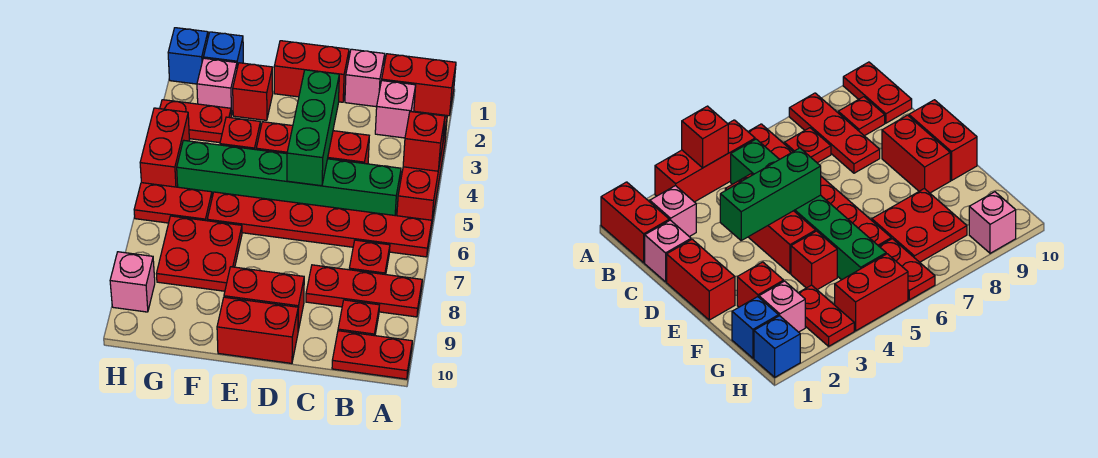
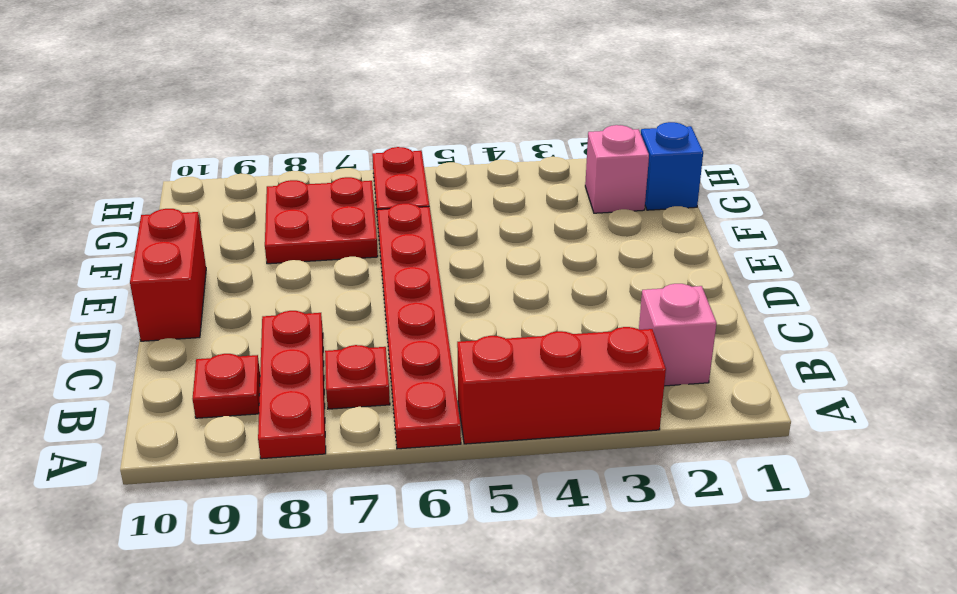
none -> red 1x2 brick [382,54,456,116]
none -> red 1x2 plate [332,331,412,379]
none -> green 1x6 brick [177,140,401,216]

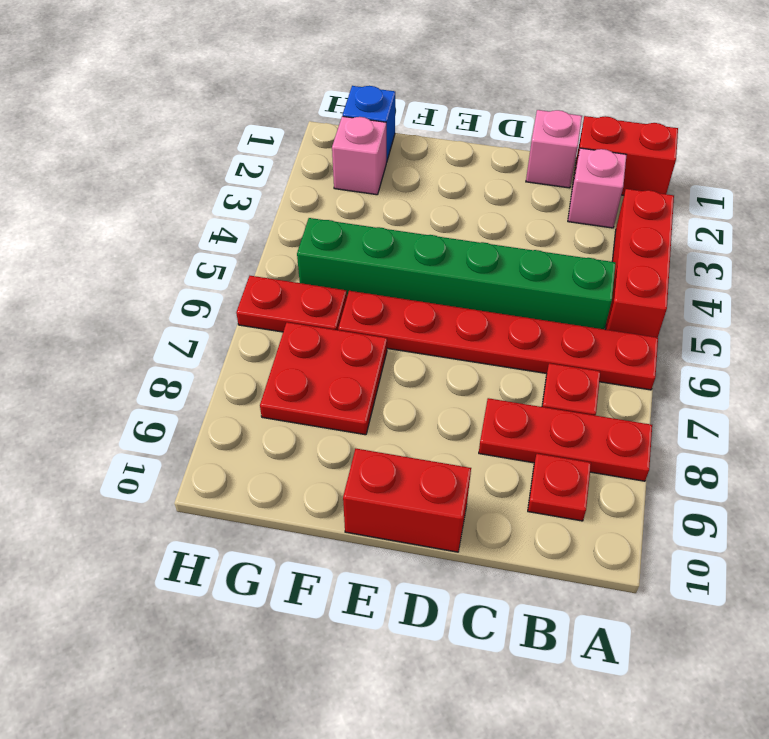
none -> red 1x2 plate [332,331,412,379]
none -> red 1x3 brick [256,122,369,164]
none -> red 1x2 brick [274,41,349,102]

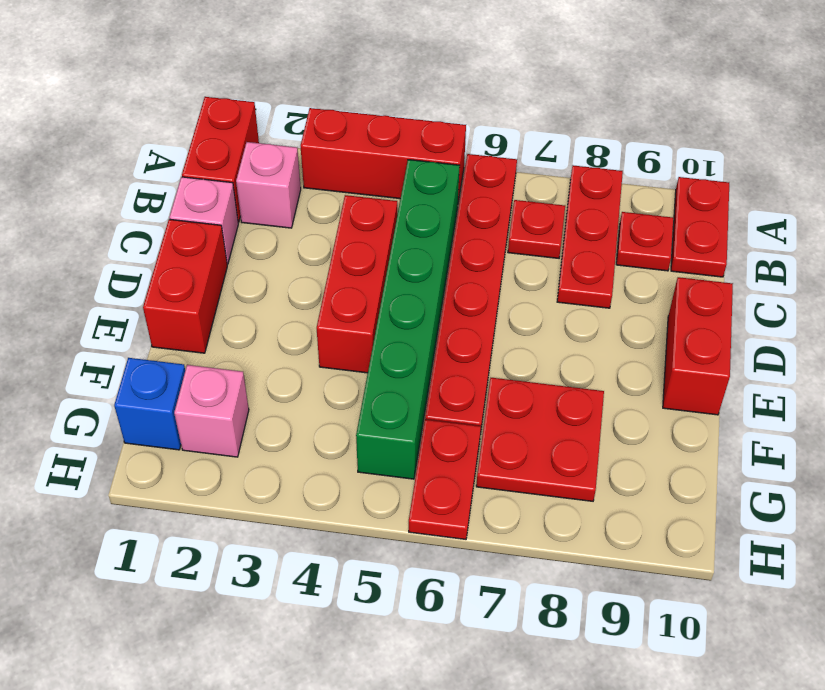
none -> red 1x2 brick [224,267,304,331]
none -> red 1x1 brick [233,63,273,120]
none -> red 1x1 brick [220,117,261,150]

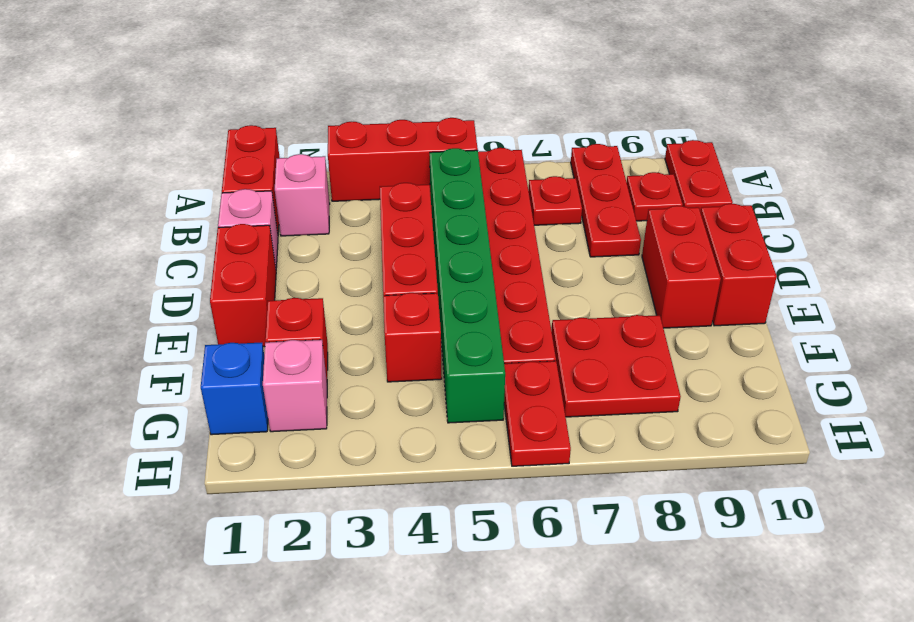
none -> red 1x2 plate [160,100,231,143]
none -> blue 1x1 brick [168,28,208,84]
none -> red 1x2 brick [140,108,189,187]

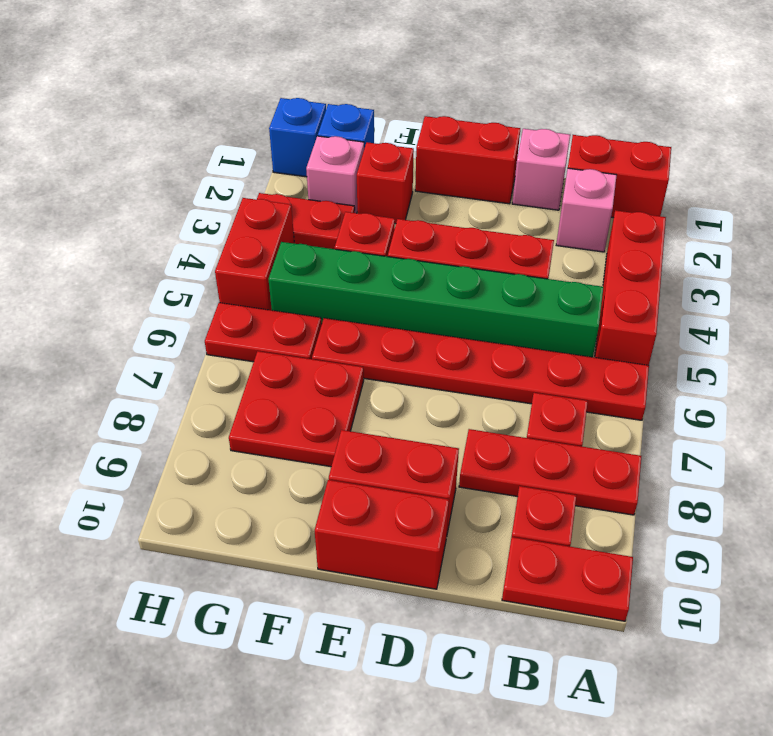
none -> pink 1x1 brick [110,252,155,312]
none -> red 1x1 brick [403,112,445,171]
none -> green 1x3 brick [287,70,339,186]

